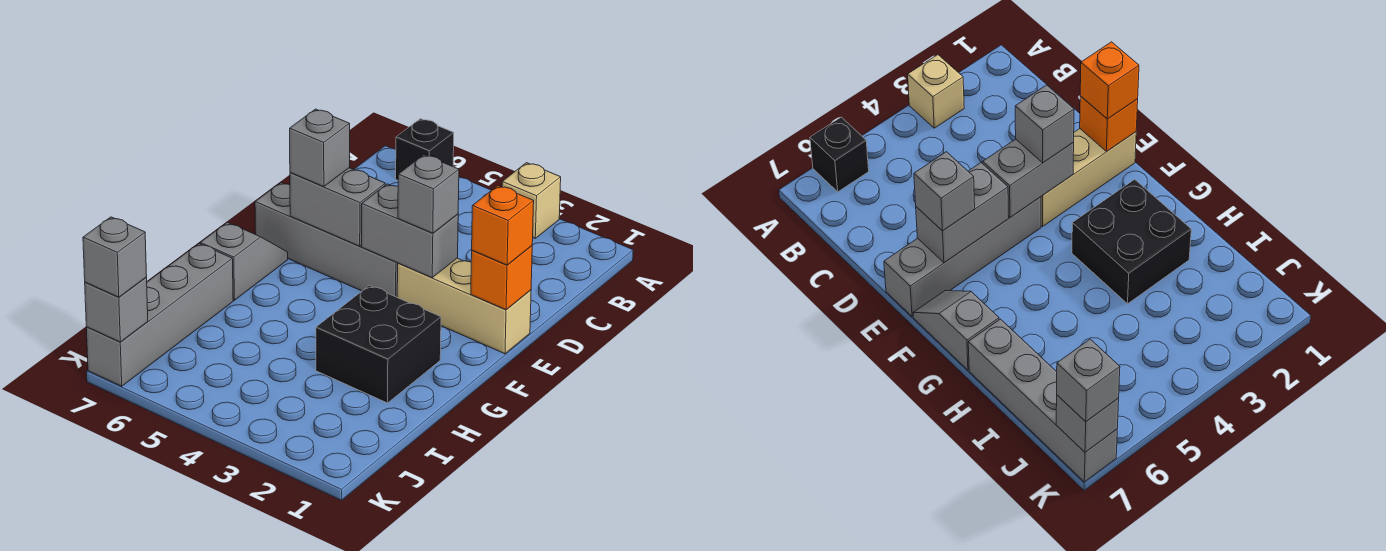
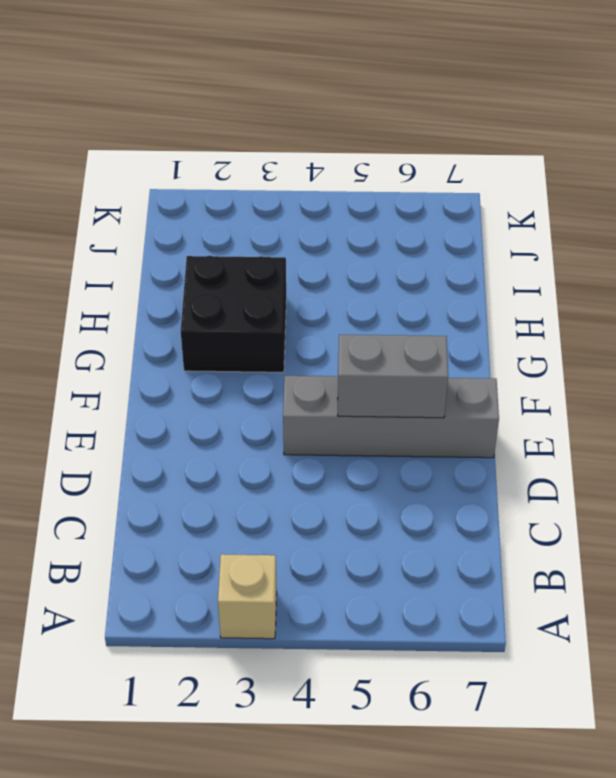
none -> black 1x1 brick [396,119,454,180]
none -> tan 1x3 brick [397,258,531,354]
none -> grey 1x2 slope [200,222,288,300]

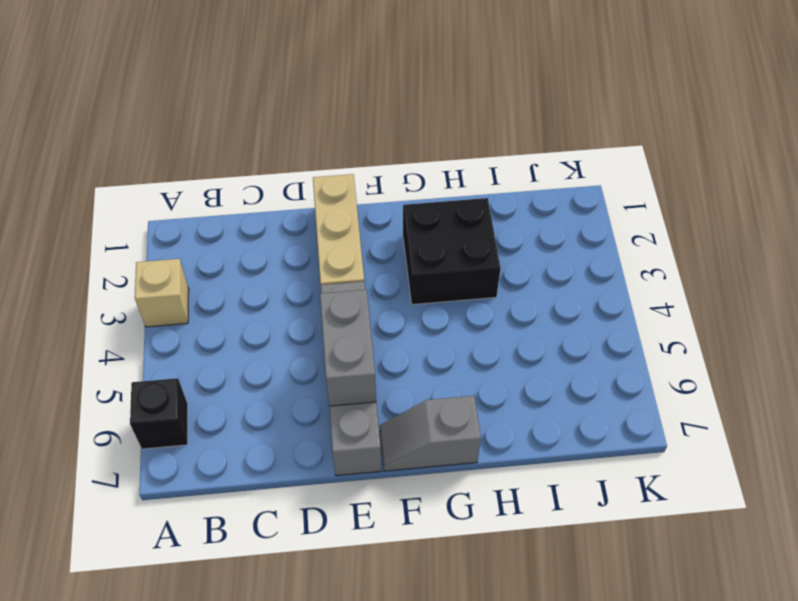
none -> grey 1x4 brick [86,244,233,386]
none -> orange 1x1 brick [471,246,532,310]
none -> grey 1x2 brick [362,184,458,278]

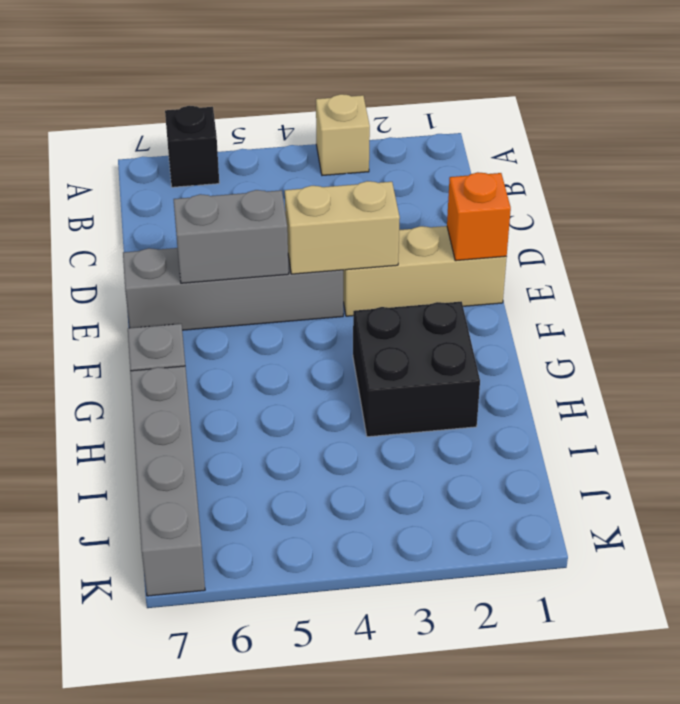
tan 1x2 brick [285,181,400,274] -> grey 1x2 brick [362,184,458,278]
none -> grey 1x1 brick [85,278,148,342]
none -> orange 1x1 brick [472,186,534,265]
none -> grey 1x1 brick [398,155,459,233]

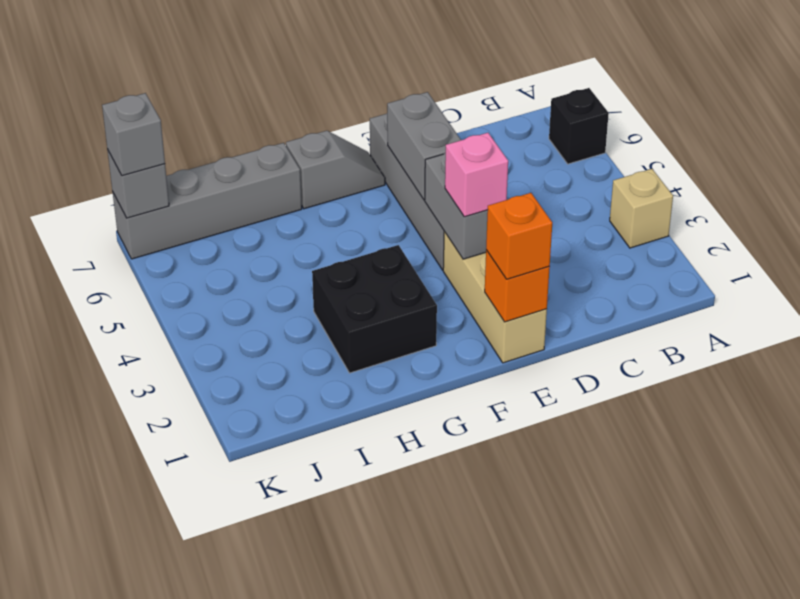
pink 1x1 brick [445,133,508,217] -> grey 1x1 brick [398,155,459,233]
none -> grey 1x1 brick [290,109,350,187]

